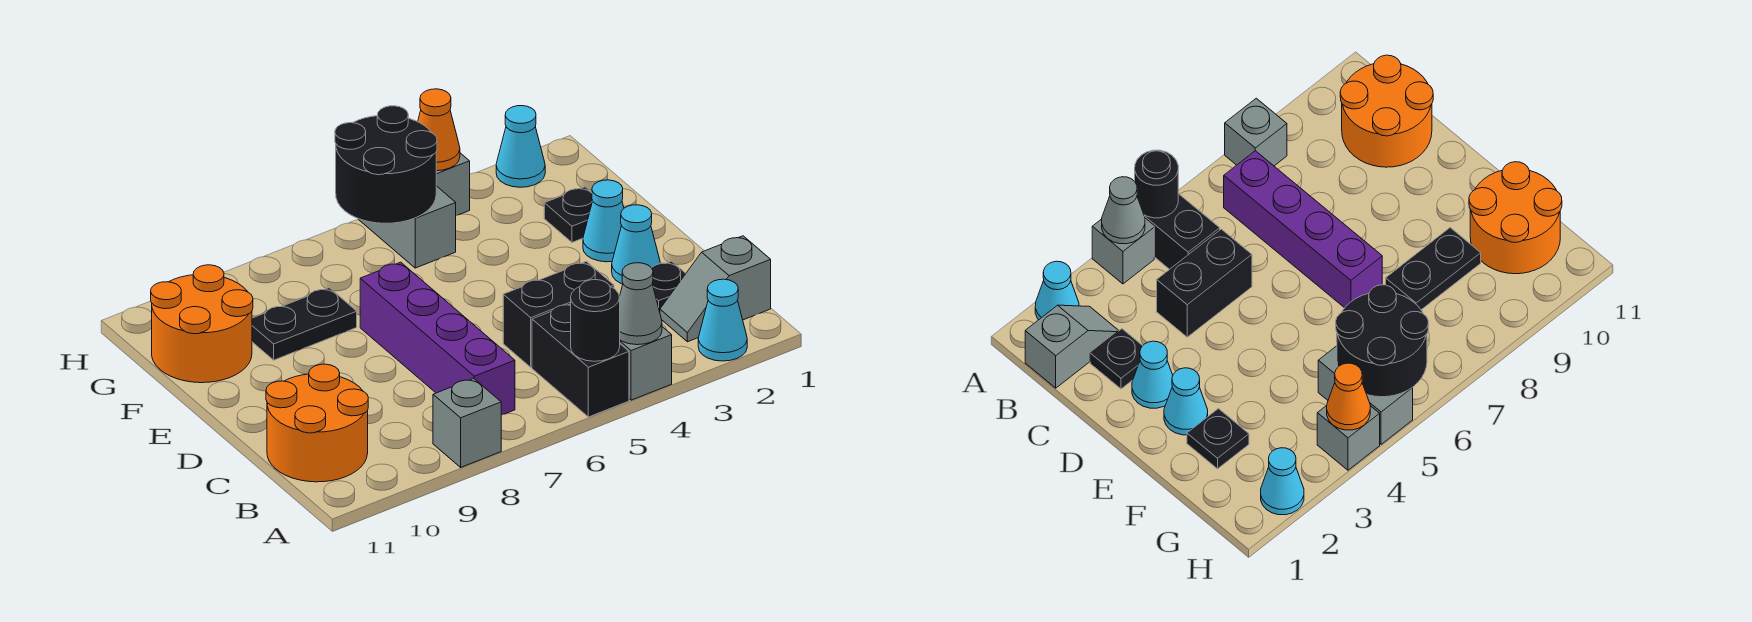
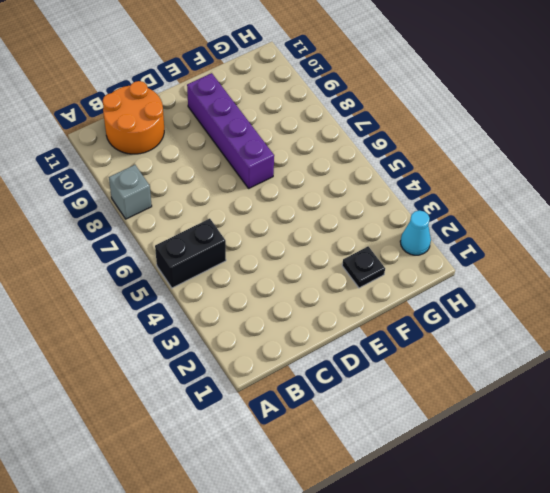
purple 1x4 brick [187,73,274,188] -> purple 1x4 brick turned to [360,262,515,415]
none -> cyan 1x1 cone [698,279,747,361]
none -> grey 1x1 brick [620,327,672,400]
none -> grey 1x2 slope [660,236,771,342]

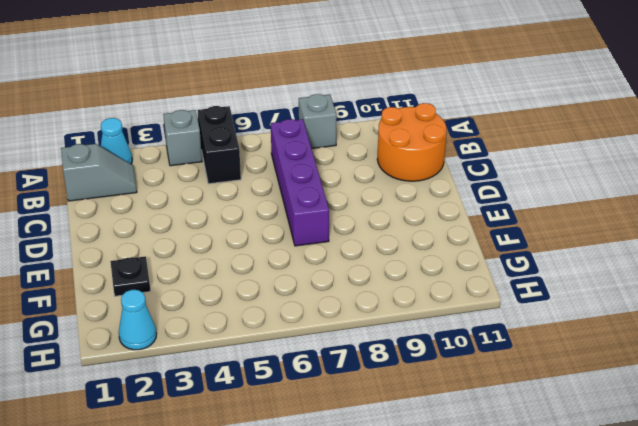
none -> black 1x1 plate [652,261,686,312]
none -> black 1x2 brick [503,261,614,367]
none -> cyan 1x1 cone [612,205,661,284]

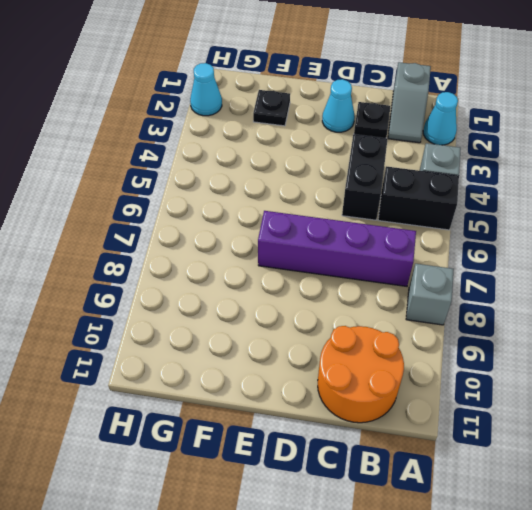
none -> cyan 1x1 cone [583,180,624,262]
none -> black 1x2 plate [252,288,357,360]
none -> orange 2x2 round brick [151,265,253,383]

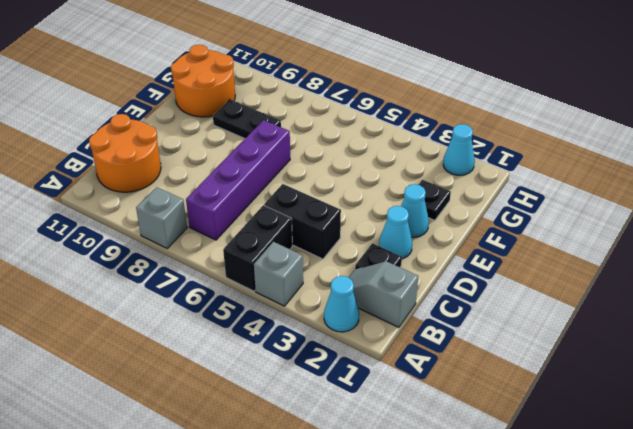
none -> grey 1x2 brick [359,186,456,268]
none -> grey 1x1 brick [436,153,470,216]
none -> grey 1x1 cone [619,263,662,345]

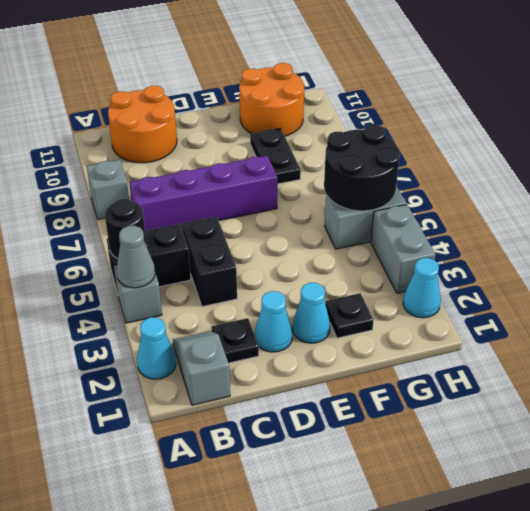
grey 1x2 brick [371,204,436,293] -> grey 1x1 brick [436,153,470,216]
none -> orange 1x1 cone [418,89,460,171]

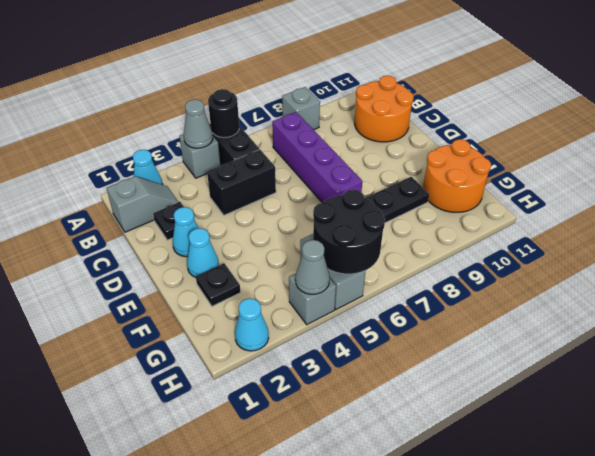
grey 1x1 cone [295,240,330,294] -> orange 1x1 cone [418,89,460,171]

